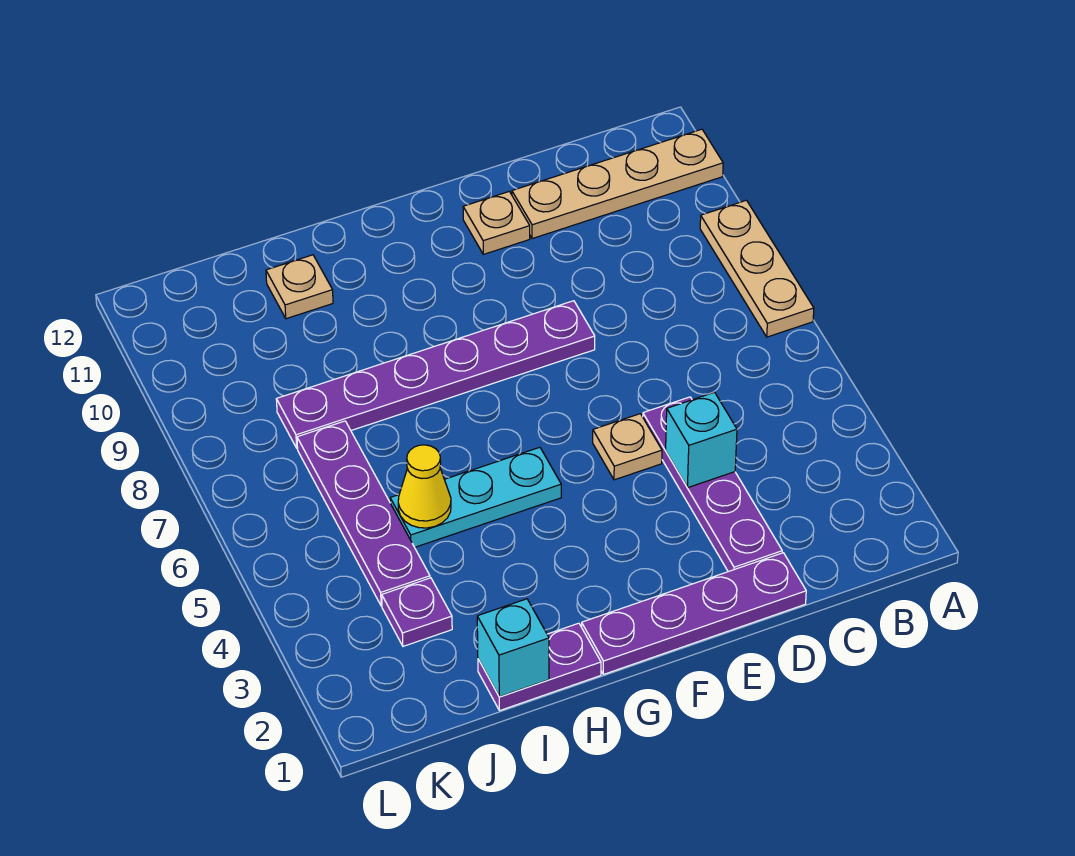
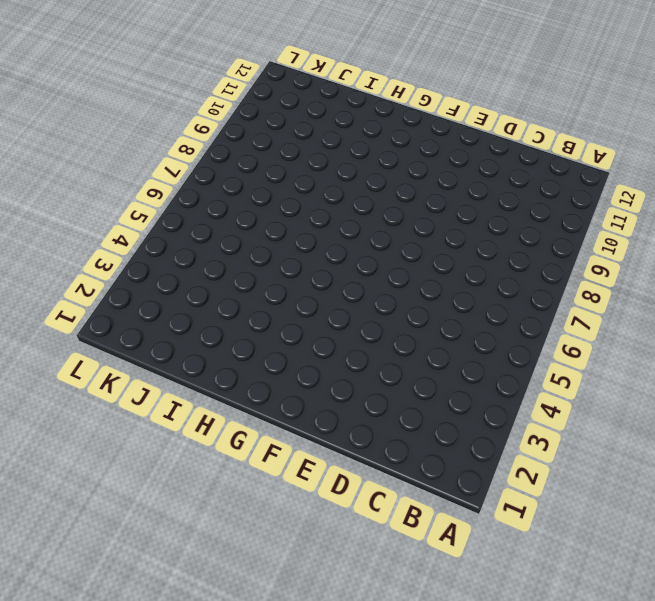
none -> tan 1x3 plate [700,200,814,337]
none -> tan 1x4 plate [512,129,723,239]
none -> purple 1x4 plate [582,553,806,674]

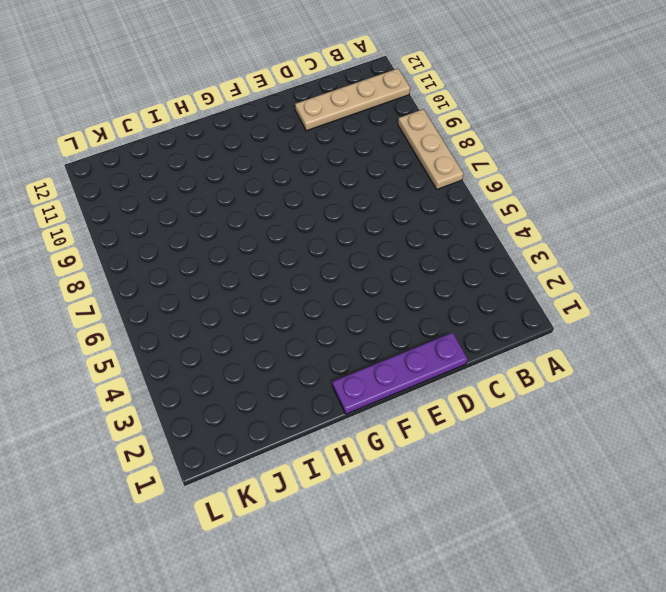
none -> purple 1x4 plate [643,397,782,572]
none -> tan 1x1 plate [593,414,662,480]
none -> purple 1x6 plate [276,301,595,448]

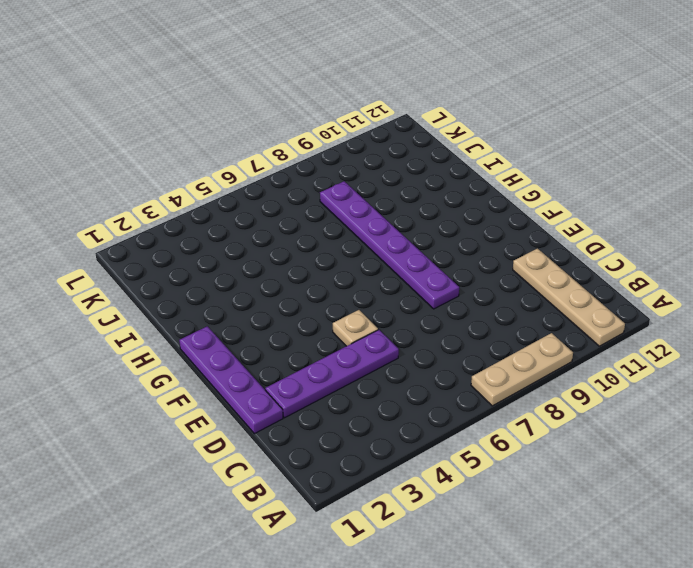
none -> tan 1x1 plate [463,191,530,254]
none -> cyan 1x3 plate [390,447,561,547]
none -> purple 1x2 plate [478,623,601,711]

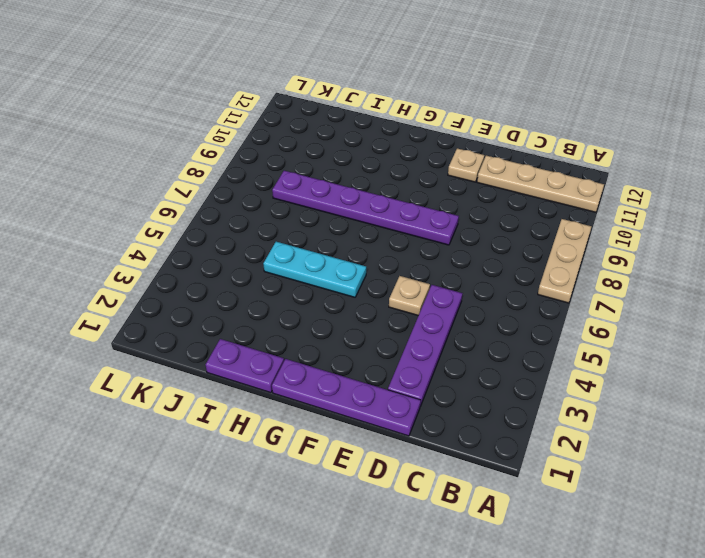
none -> tan 1x1 plate [266,255,333,319]
none -> purple 1x1 plate [382,578,452,646]
none -> purple 1x4 plate [297,421,430,606]

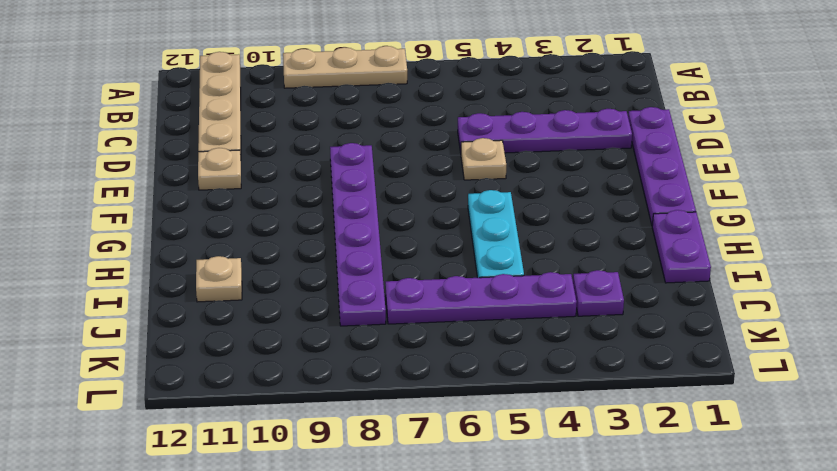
none -> cyan 1x1 brick [666,392,737,488]
none -> cyan 1x1 brick [477,599,549,697]
none -> yellow 1x1 cone [398,445,451,528]

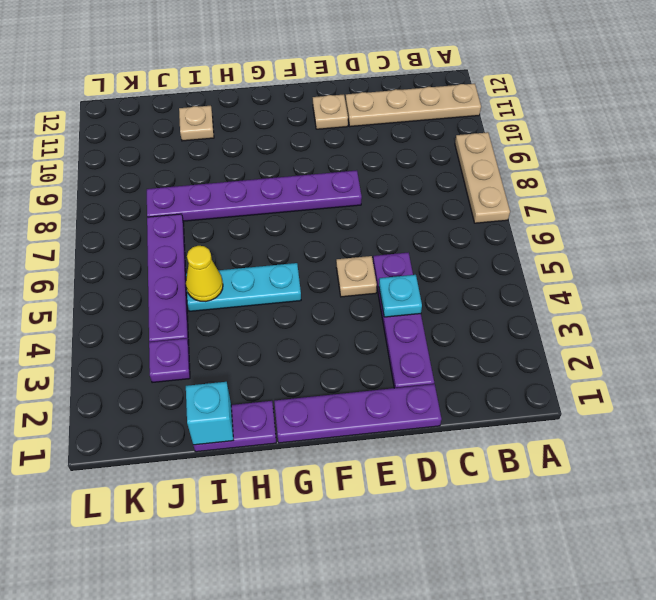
cyan 1x1 plate [379,275,422,317] -> cyan 1x1 brick [666,392,737,488]

